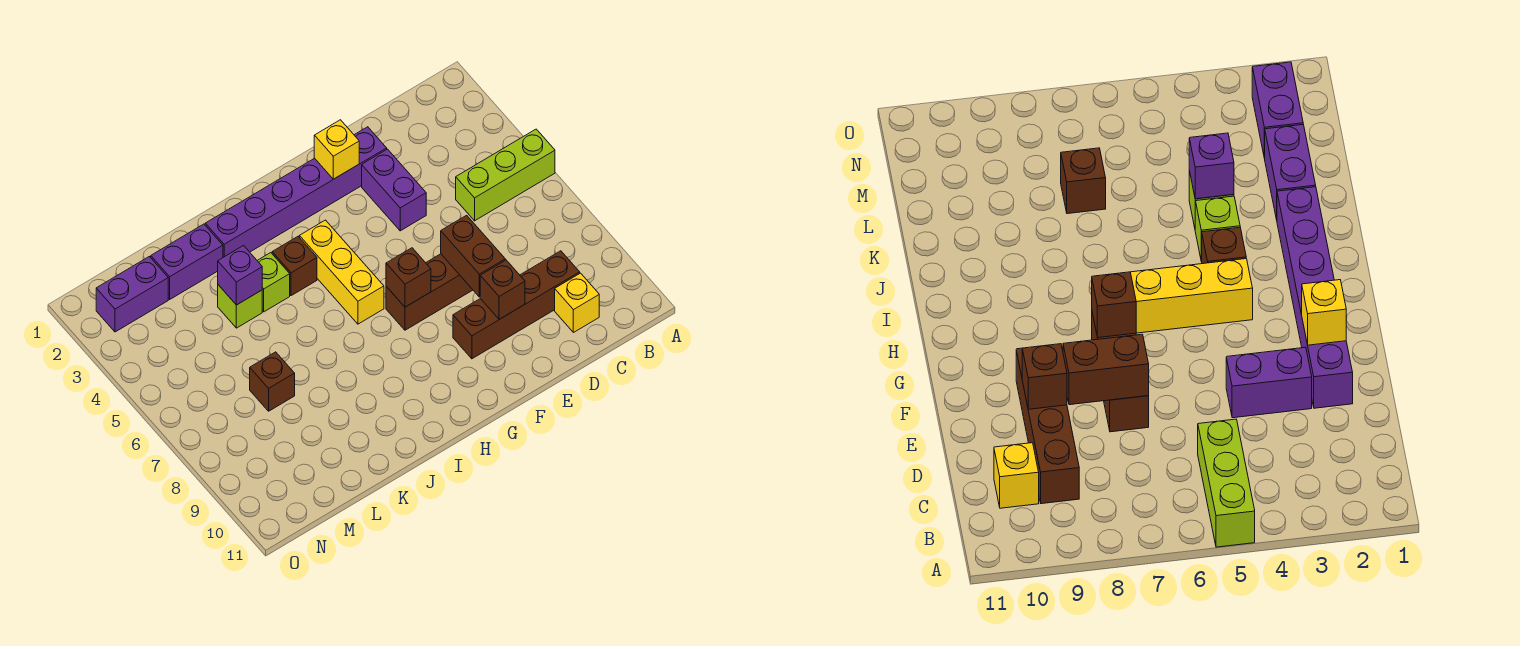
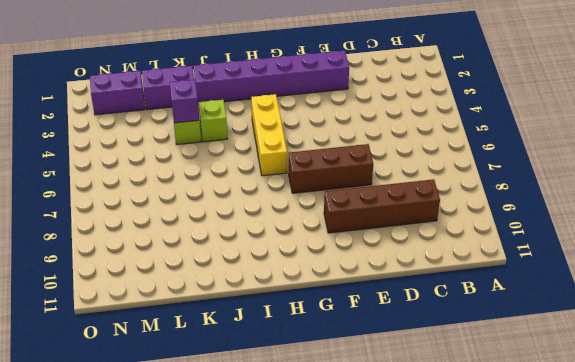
none -> lime 1x3 brick [456,129,555,221]
none -> yellow 1x1 brick [555,273,599,333]
none -> purple 1x2 brick [362,149,426,231]

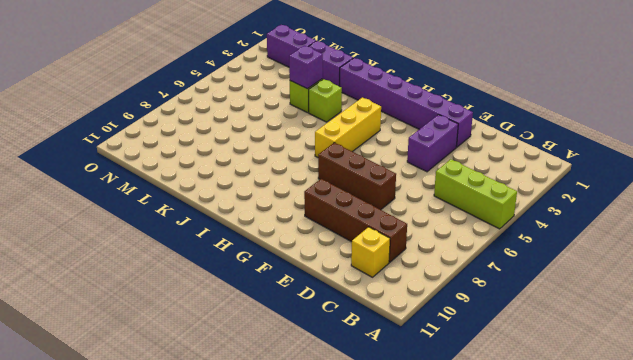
none -> brown 1x1 brick [272,237,317,296]
none -> brown 1x1 brick [250,352,295,411]
none -> brown 1x2 brick [441,215,505,297]

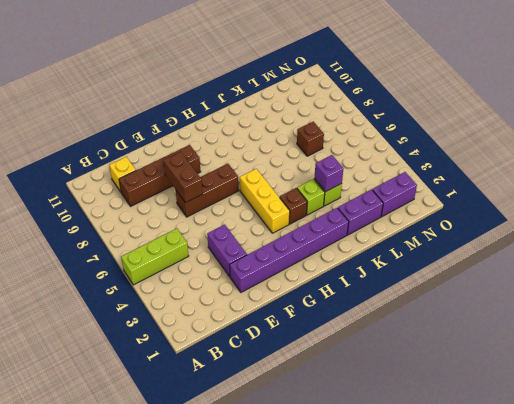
none -> brown 1x1 brick [480,260,525,319]
none -> yellow 1x1 brick [314,120,359,179]
none -> brown 1x1 brick [386,248,431,307]

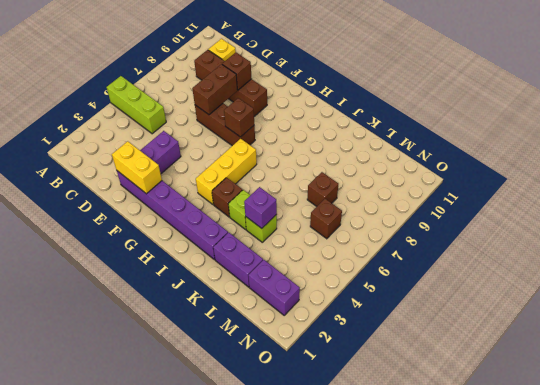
yellow 1x2 brick [112,141,162,194] -> yellow 1x1 brick [314,120,359,179]
brown 1x1 brick [310,199,342,239] -> none

